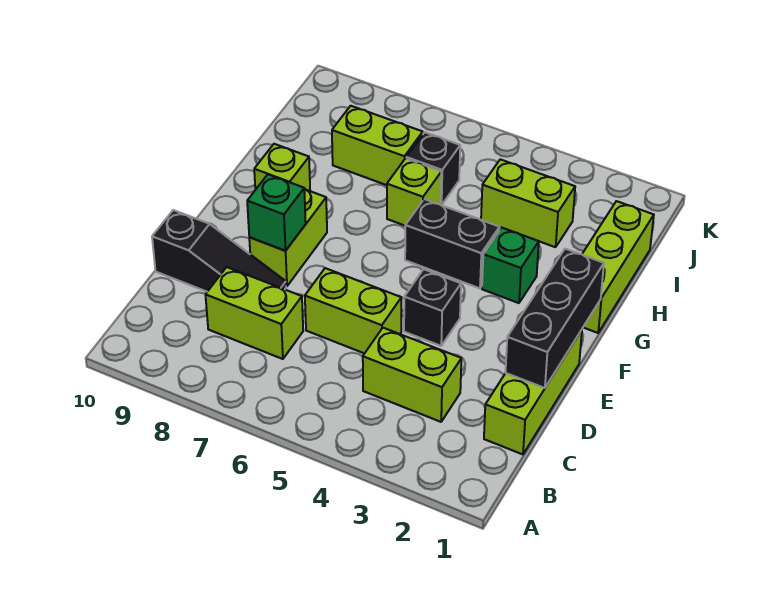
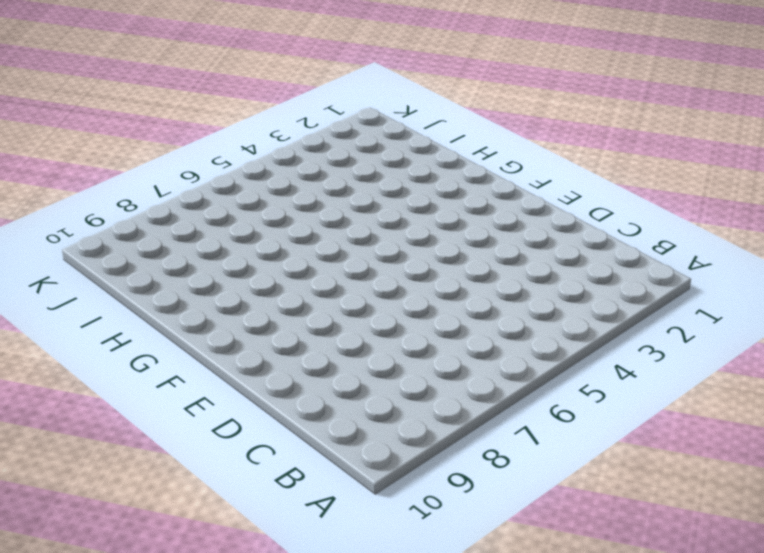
none -> lime 1x3 brick [484,330,582,454]
none -> lime 1x2 brick [363,328,461,422]
none -> lime 1x2 brick [206,267,303,359]

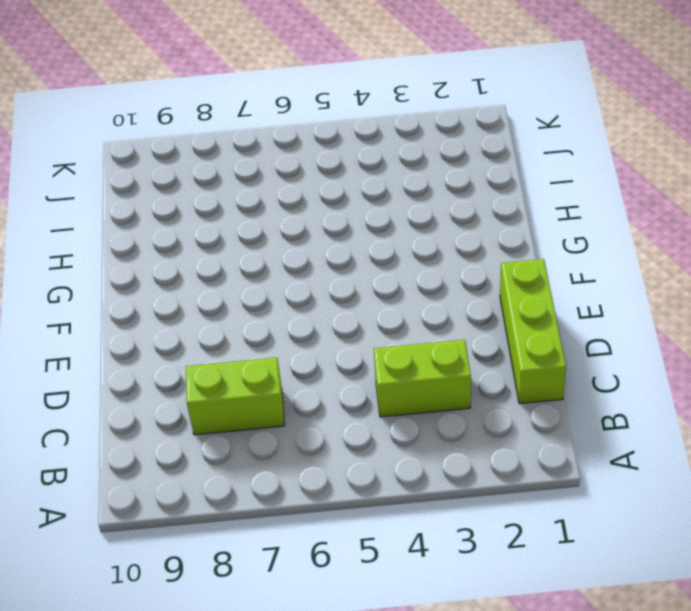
none -> lime 1x2 brick [305,268,401,354]
none -> black 1x3 slope [152,210,286,292]
none -> black 1x1 brick [404,269,461,346]

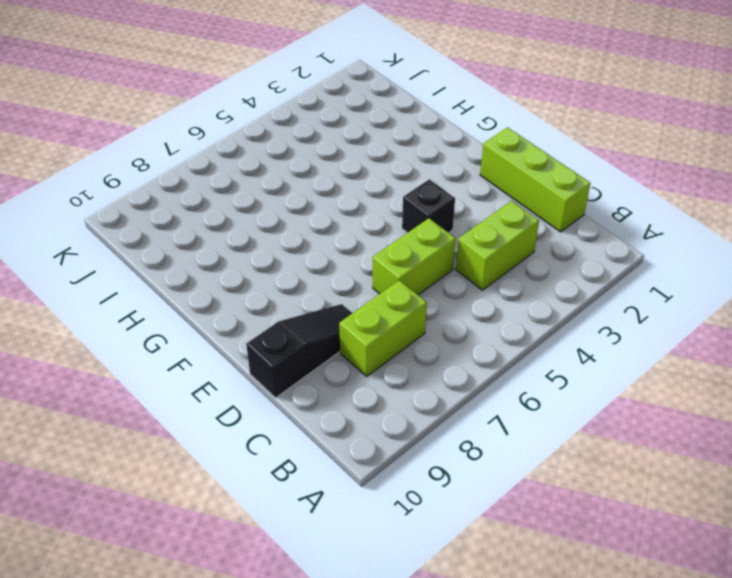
none -> lime 1x2 brick [249,189,327,286]
none -> lime 1x3 brick [582,201,654,333]
none -> green 1x1 brick [482,228,539,303]

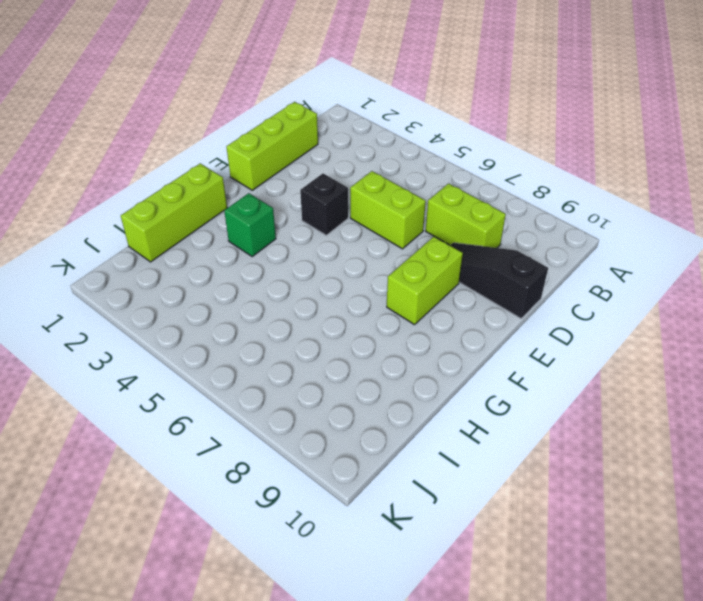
none -> lime 1x2 brick [363,328,461,422]
none -> black 1x2 brick [405,199,500,288]
none -> lime 1x1 brick [254,144,310,191]

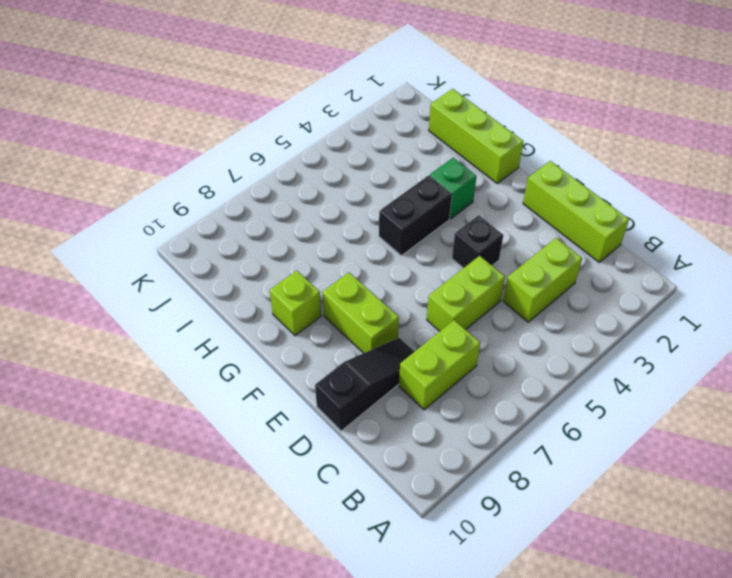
none -> lime 1x1 brick [387,158,441,226]
none -> lime 1x2 brick [481,159,575,247]
none -> black 1x1 brick [406,132,460,205]

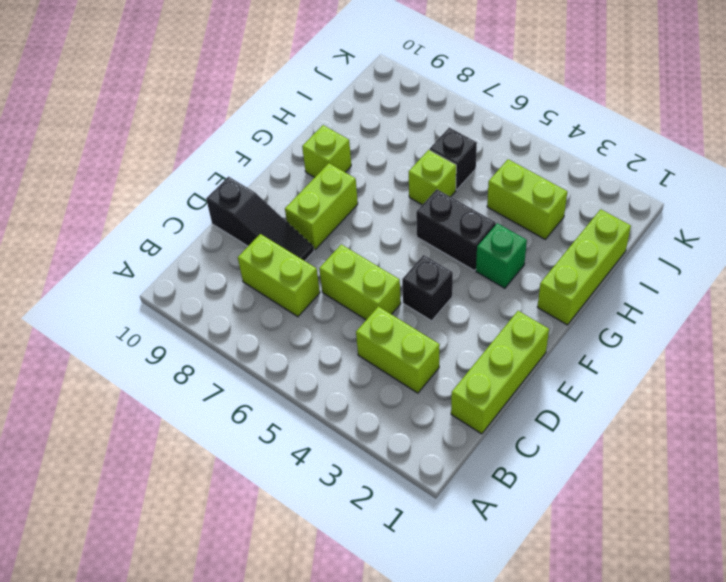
none -> lime 1x2 brick [332,106,423,185]
none -> black 1x3 brick [505,249,604,388]
none -> green 1x1 brick [247,174,306,251]

